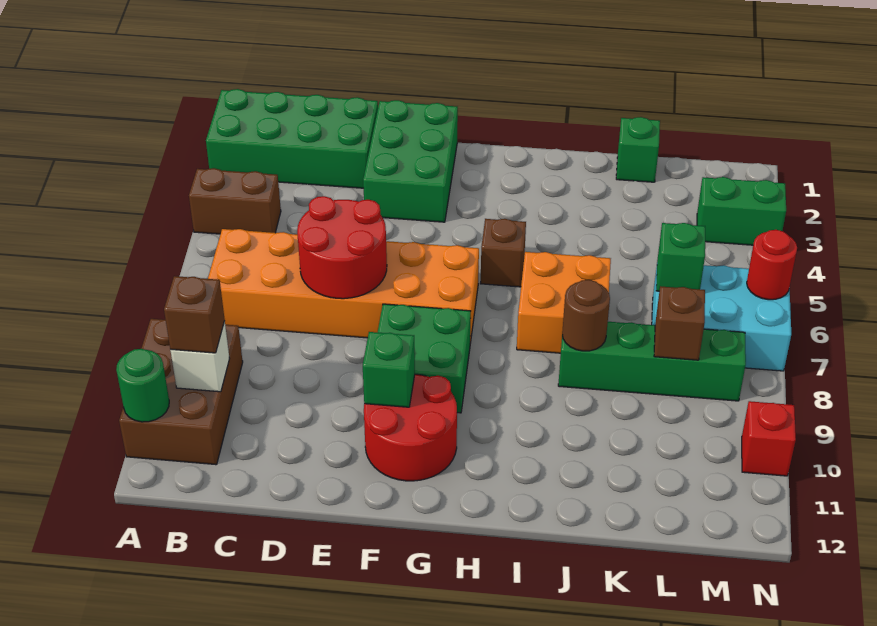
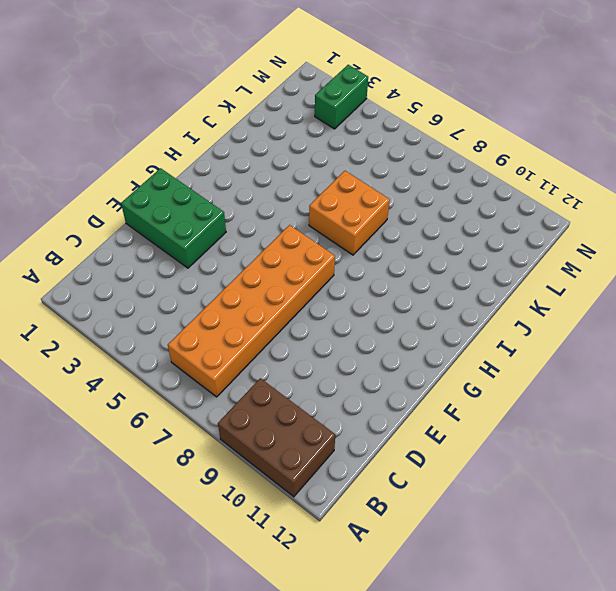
none -> green 2x4 brick [206,89,378,188]
none -> brown 1x2 brick [189,168,281,234]
none -> green 2x2 brick [378,304,471,413]

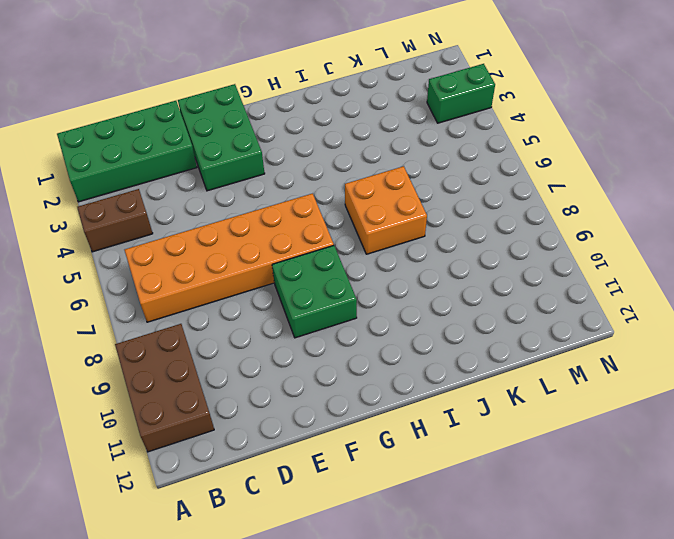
none -> red 2x2 round brick [364,374,457,481]
none -> brown 1x1 brick [480,219,526,287]
none -> green 1x4 brick [558,322,746,401]

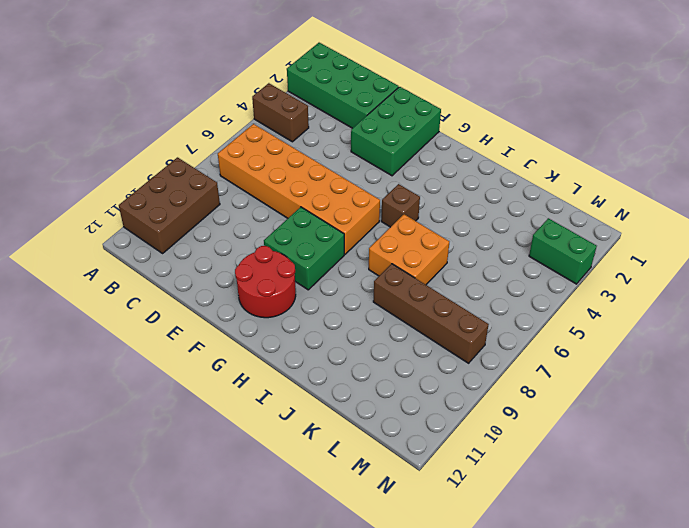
brown 1x4 brick [373,264,489,363] -> green 1x4 brick [558,322,746,401]
none -> green 1x1 brick [616,117,660,182]
none -> cyan 2x3 brick [652,265,791,371]
none -> red 1x1 brick [742,401,796,476]

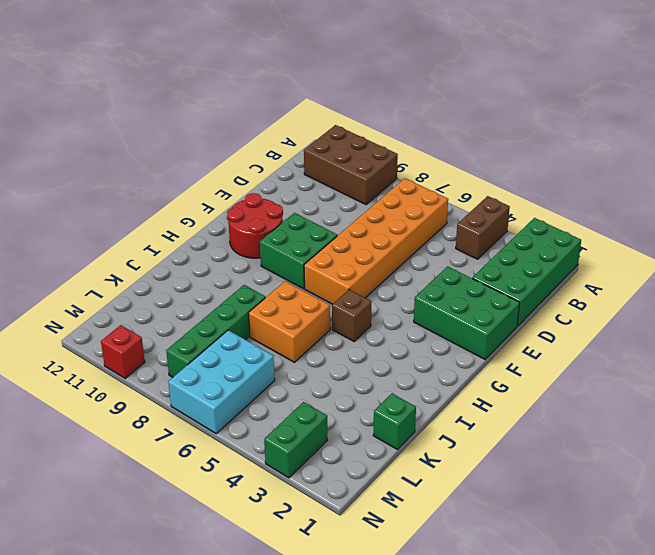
none -> green 1x1 round brick [116,349,169,422]
none -> white 1x1 brick [170,321,230,392]
none -> red 2x2 round brick [297,196,387,299]

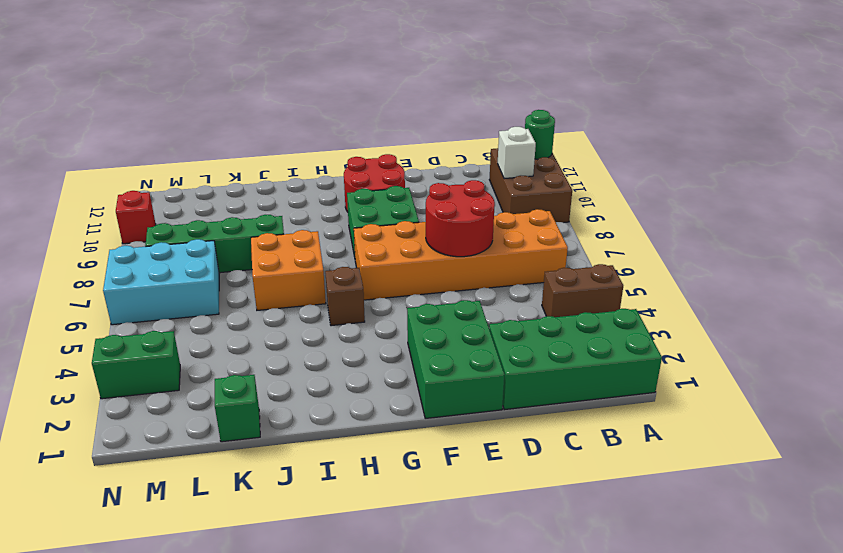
none -> green 1x1 brick [363,332,415,407]
none -> brown 1x1 round brick [562,280,610,351]
none -> green 1x1 brick [656,223,705,291]

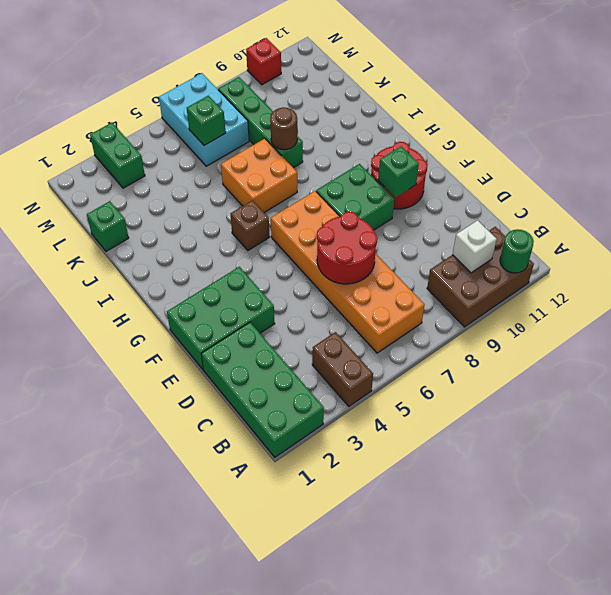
none -> brown 1x1 brick [654,286,705,360]
none -> red 1x1 round brick [747,230,797,300]
none -> brown 1x1 brick [164,276,225,353]

